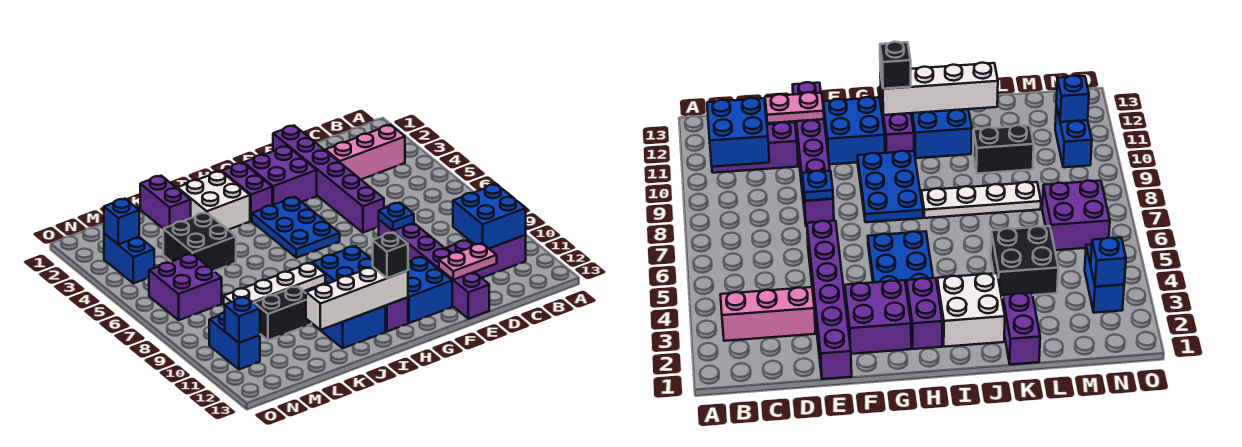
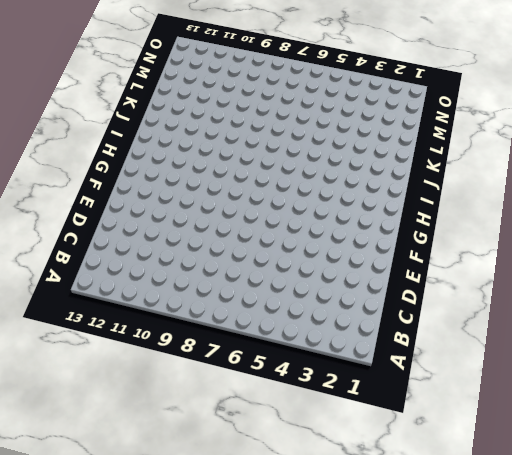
none -> pink 1x3 brick [325,125,405,179]
none -> purple 1x3 brick [446,235,526,278]
none -> purple 1x6 brick [273,126,384,233]

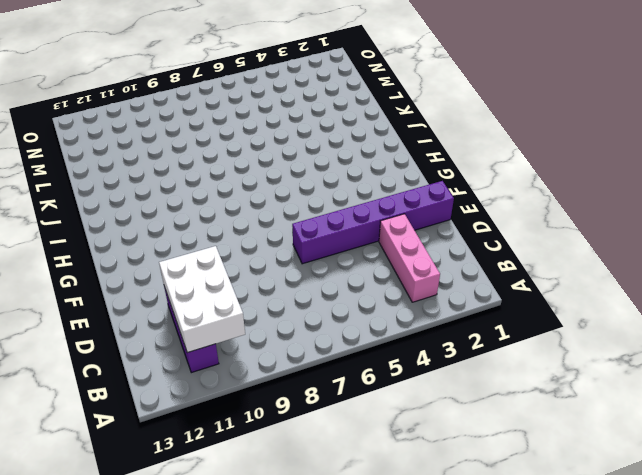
white 2x3 brick [159,246,245,353] -> blue 2x2 brick [453,184,526,248]
none -> purple 1x6 brick [379,220,489,319]
none -> purple 2x2 brick [244,146,317,205]
none -> blue 2x2 brick [408,257,452,323]

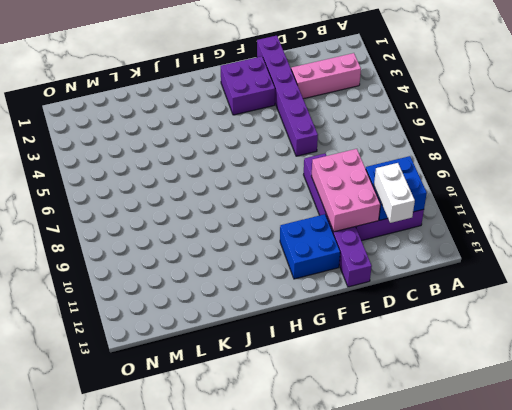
white 1x2 brick [374,163,415,223] -> none
pink 2x3 brick [311,149,380,232] -> none
none -> blue 2x3 plate [252,197,340,258]
none -> blue 2x3 plate [312,246,373,283]
none -> purple 1x2 brick [222,163,272,221]

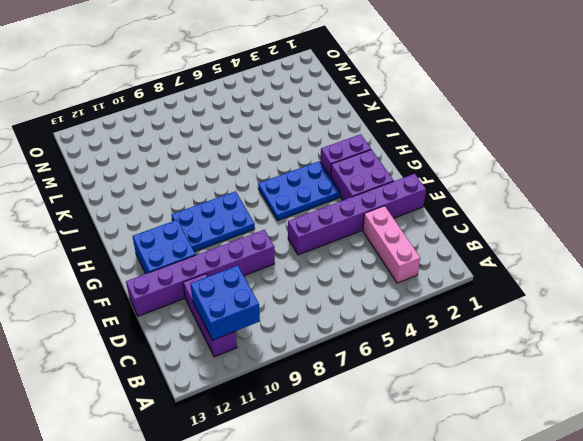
none -> purple 1x2 brick [386,297,408,332]
none -> white 2x2 brick [177,171,250,230]
none -> white 1x4 plate [224,263,325,305]

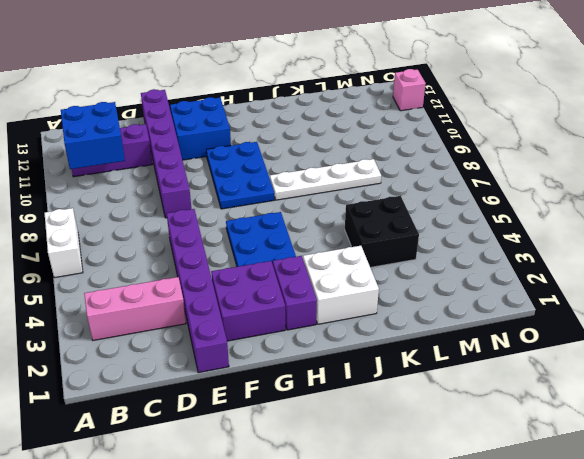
white 1x2 brick [45,208,83,278] -> none
pink 1x1 brick [393,69,426,111] -> none
none -> purple 1x2 brick [386,297,408,332]
none -> blue 2x2 brick [314,306,386,348]
none -> purple 1x2 brick [140,176,191,229]

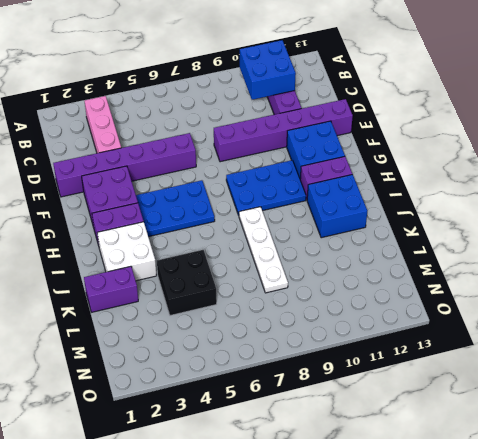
none -> black 1x2 brick [254,286,311,340]
none -> purple 2x2 brick [149,254,222,320]
none -> blue 1x2 brick [104,233,154,283]

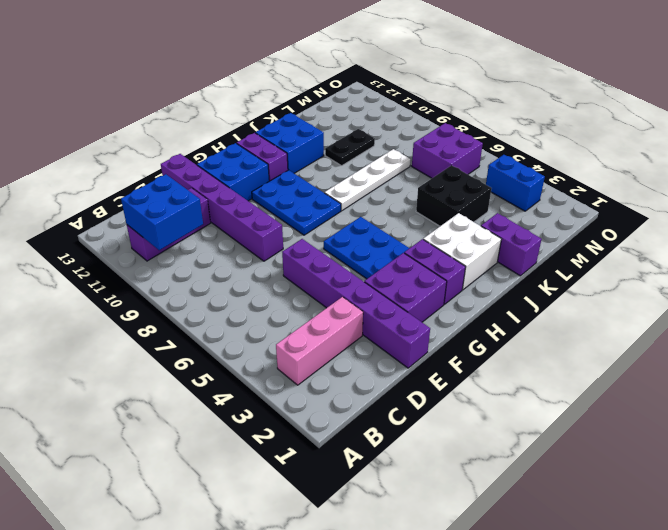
black 1x2 plate [325,129,375,166] -> black 1x2 brick [254,286,311,340]
none -> blue 1x2 brick [209,312,260,369]
none -> pink 1x2 plate [439,243,497,280]
none -> blue 1x1 plate [379,202,414,231]

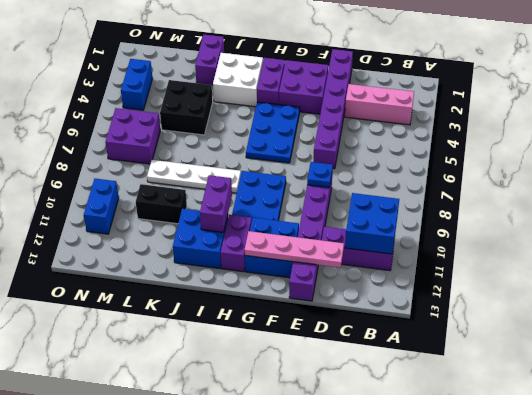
pink 1x4 plate [244,231,344,268] -> pink 1x2 plate [439,243,497,280]
purple 1x2 brick [200,175,232,232] -> none
none -> white 1x4 brick [306,267,408,330]
none -> blue 1x1 brick [104,199,139,244]
none -> blue 1x1 brick [225,297,260,343]

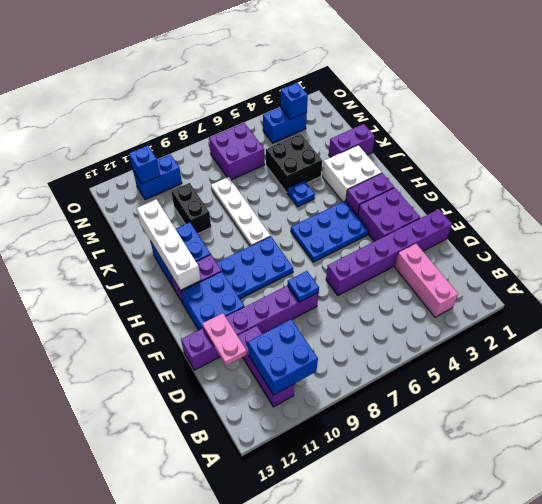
blue 1x1 plate [287,181,315,207] -> none
none -> black 1x1 brick [373,232,408,278]

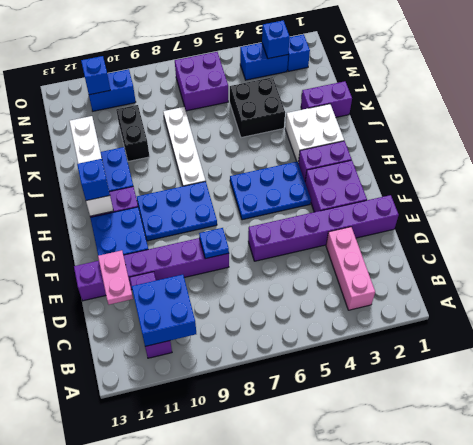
blue 1x1 brick [77,159,110,201] -> black 1x1 brick [373,232,408,278]
blue 1x1 brick [287,34,310,71] -> none

